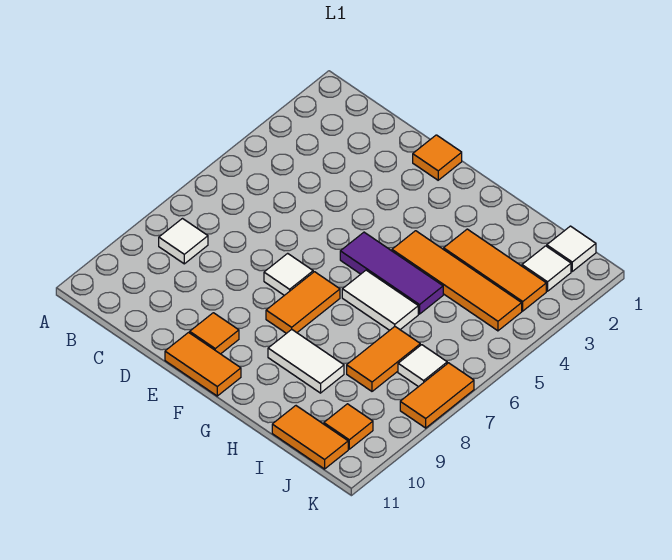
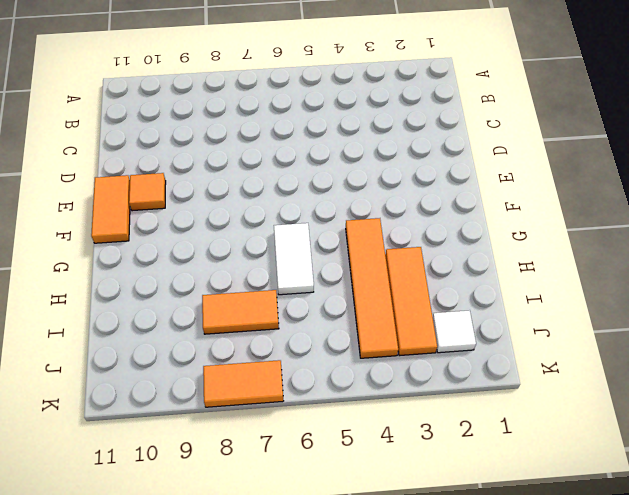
none -> white 1x1 tile [159,219,208,264]
none -> orange 1x1 tile [413,135,462,180]
none -> white 1x1 tile [264,253,313,295]

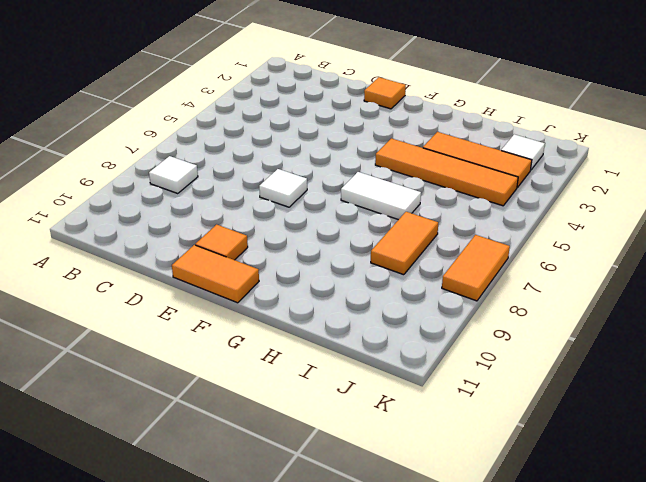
none -> purple 1x3 tile [340,232,443,314]
none -> orange 1x2 tile [266,272,340,333]
none -> white 1x2 tile [268,329,344,393]

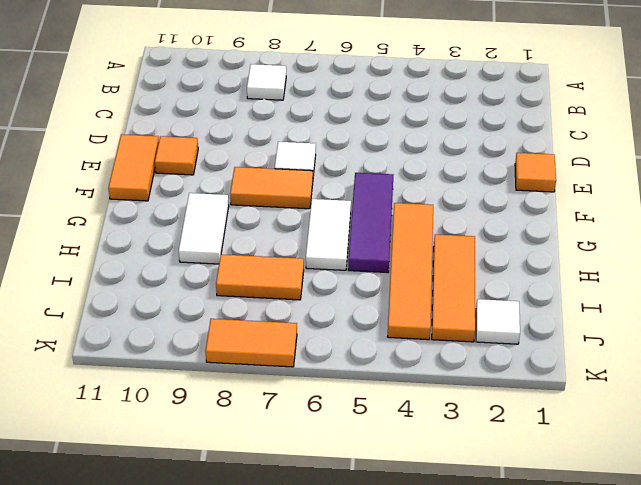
none -> orange 1x2 tile [272,406,348,469]
none -> white 1x1 tile [547,226,596,271]
none -> white 1x1 tile [398,345,447,387]

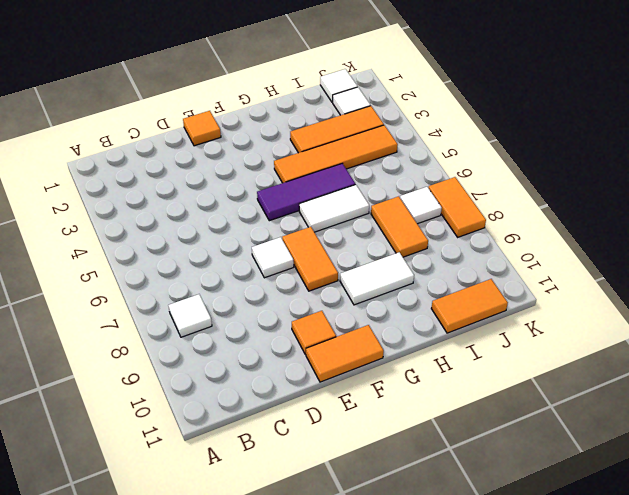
none -> orange 1x1 tile [324,404,373,449]

